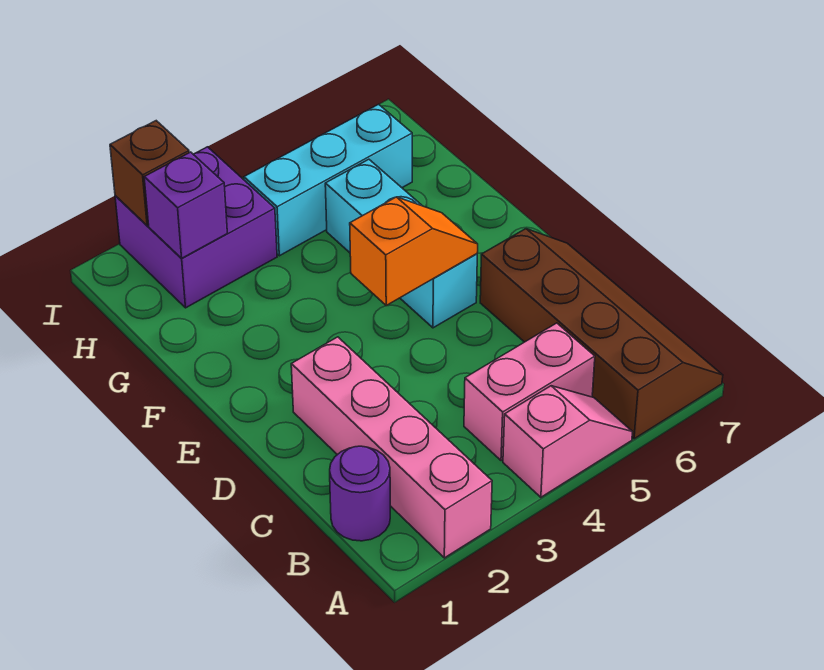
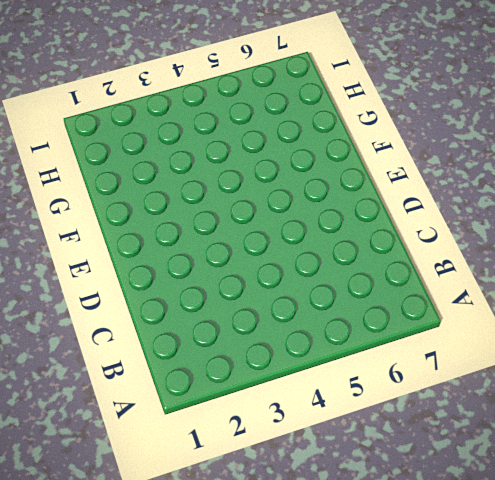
none -> pink 1x4 brick [291,337,492,558]
none -> pink 1x2 slope [503,386,632,497]

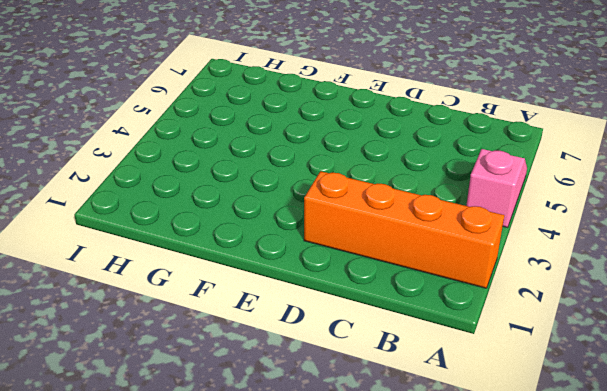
orange 1x4 brick [304,171,504,288] -> pink 1x4 brick [291,337,492,558]
none -> brown 2x4 slope [480,229,723,439]
none -> purple 1x1 round brick [330,446,390,541]

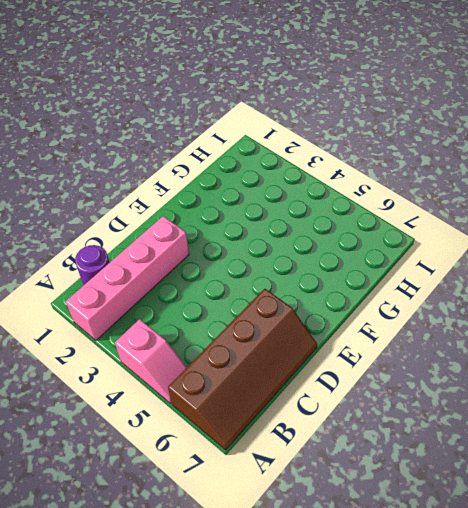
none -> pink 1x2 brick [464,323,595,461]
none -> cyan 1x3 brick [325,159,477,328]

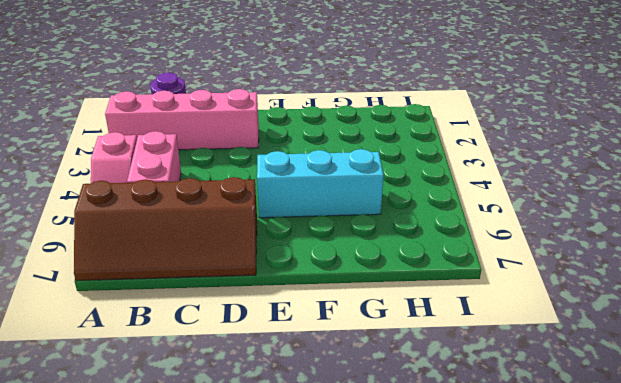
none -> purple 2x2 brick [115,147,277,308]
none -> cyan 1x3 brick [244,104,412,256]

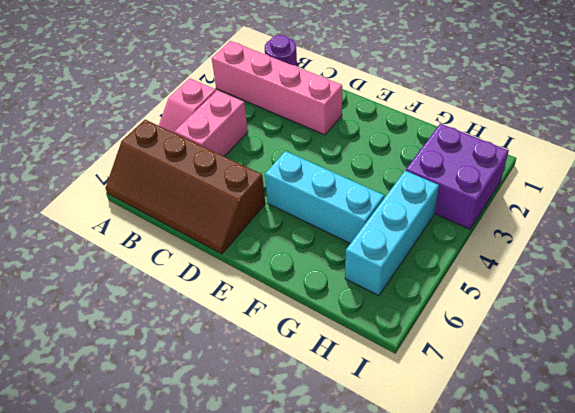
none -> orange 1x2 slope [350,197,478,306]
none -> purple 1x1 brick [144,152,227,258]

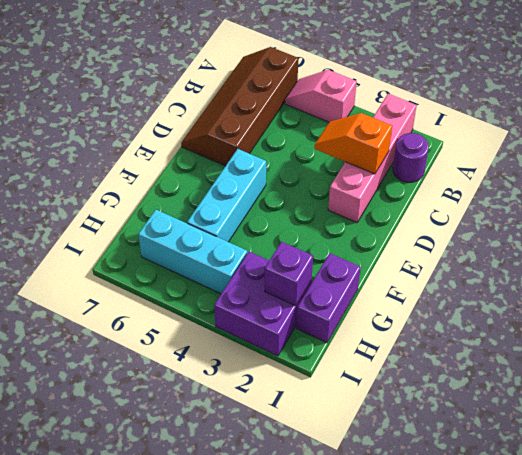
orange 1x2 slope [315,113,392,174] -> orange 1x2 slope moved to [350,197,478,306]
purple 1x2 brick [296,253,361,343] -> none
none -> pink 1x2 brick [464,323,595,461]
none -> brown 1x1 brick [110,121,189,226]

